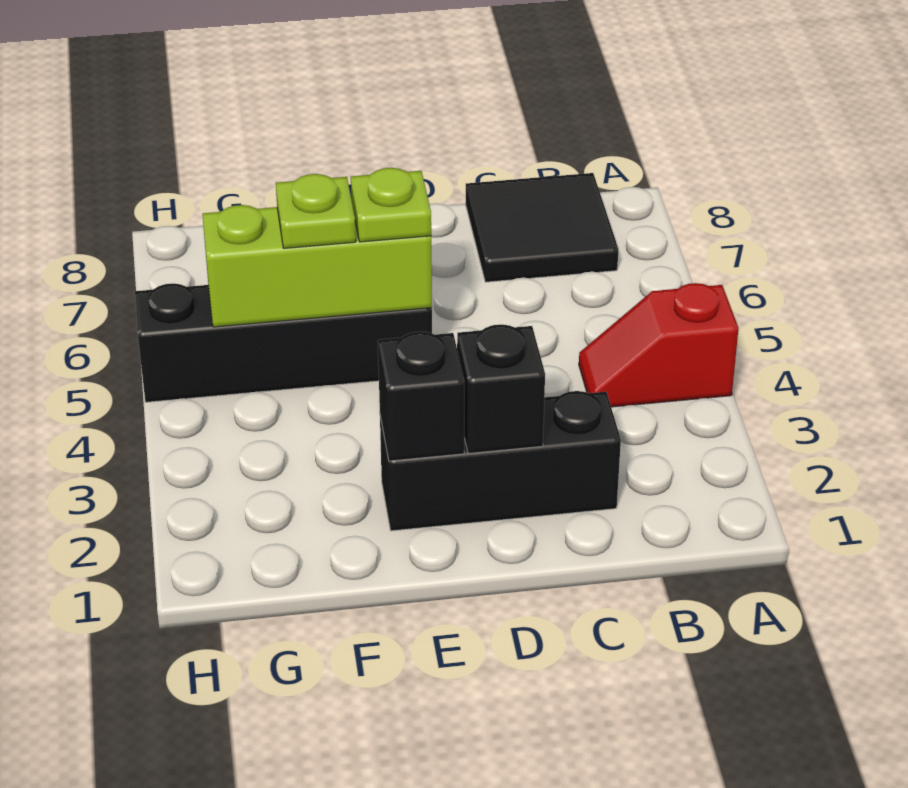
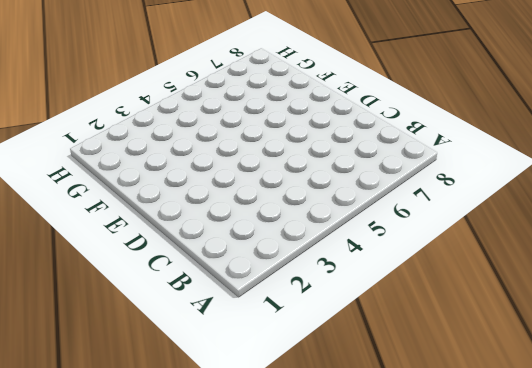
none -> red 1x2 slope [579,283,738,407]
none -> black 2x2 tile [466,173,618,282]

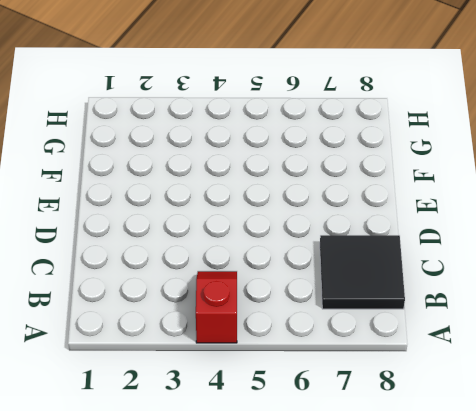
none -> black 1x3 brick [380,391,621,531]
none -> black 1x4 brick [135,283,432,402]

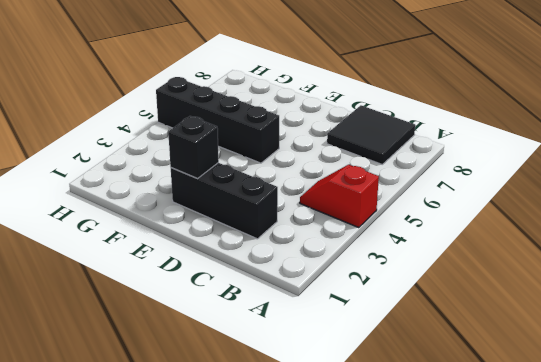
none -> black 1x1 brick [457,324,545,454]
none -> lime 1x3 brick [202,205,432,327]

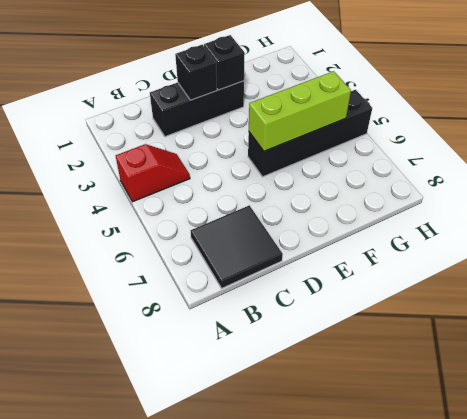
none -> lime 1x1 plate [351,168,431,242]
none -> lime 1x1 plate [276,174,356,248]

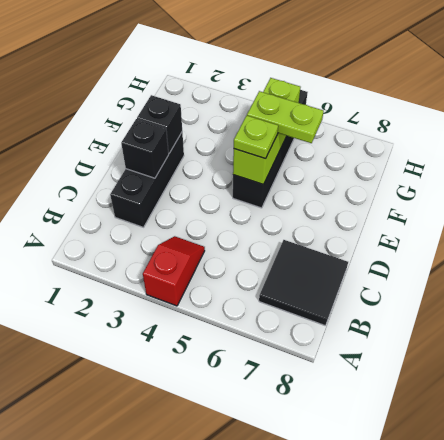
lime 1x2 plate [247,91,324,143] -> lime 1x1 plate [276,174,356,248]

